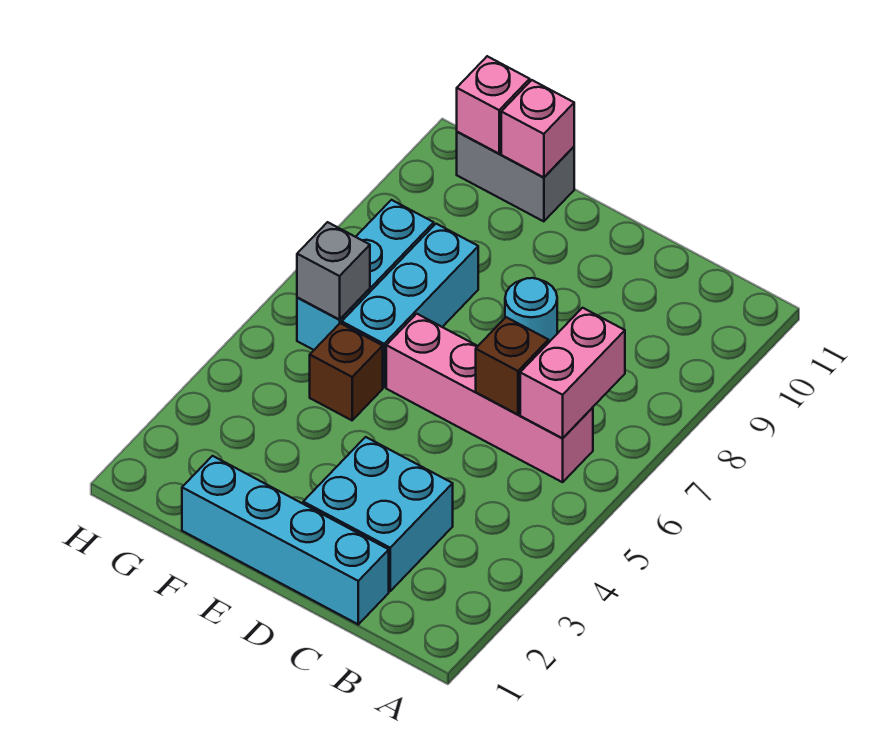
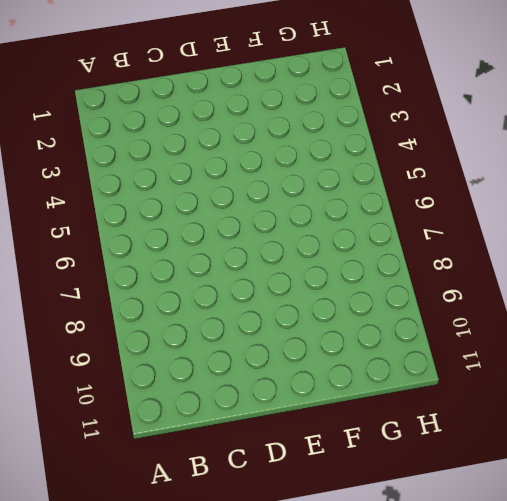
none -> pink 1x4 brick [386,314,593,482]
none -> cyan 1x4 brick [182,456,389,624]
none -> cyan 2x2 brick [303,437,453,591]

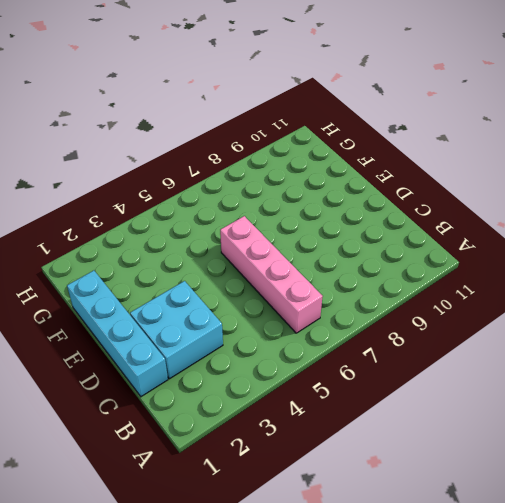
none -> cyan 1x1 round brick [505,278,557,343]
none -> brown 1x1 brick [310,323,383,420]
none -> cyan 1x3 brick [342,224,478,387]

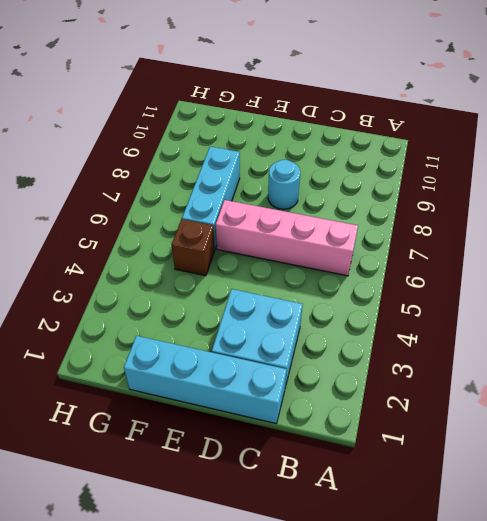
none -> grey 1x2 brick [457,132,574,221]
none -> cyan 1x3 brick [297,200,434,350]
none -> pink 1x2 brick [520,308,625,438]

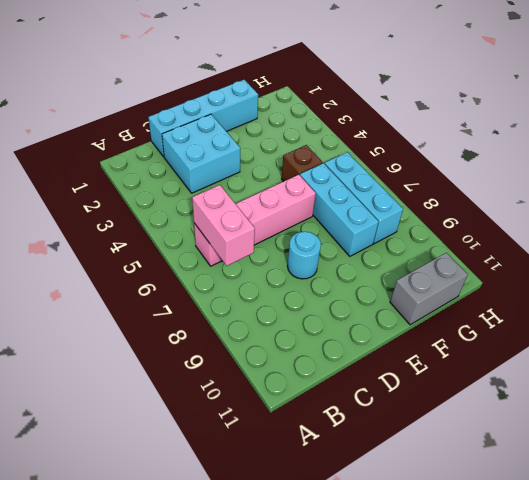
none -> brown 1x1 brick [476,317,548,414]
none -> pink 1x1 brick [501,80,574,177]
none -> grey 1x1 brick [297,222,370,320]

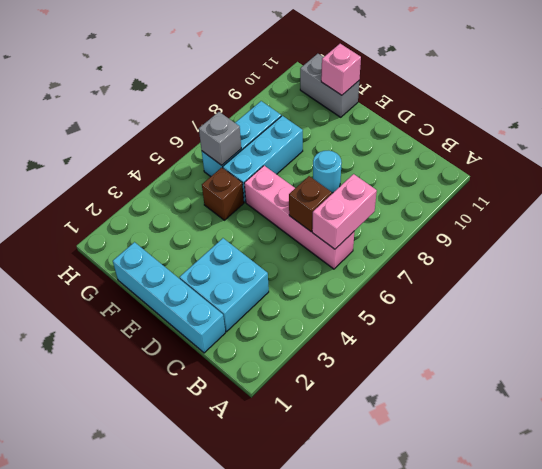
none -> pink 1x1 brick [457,56,530,154]

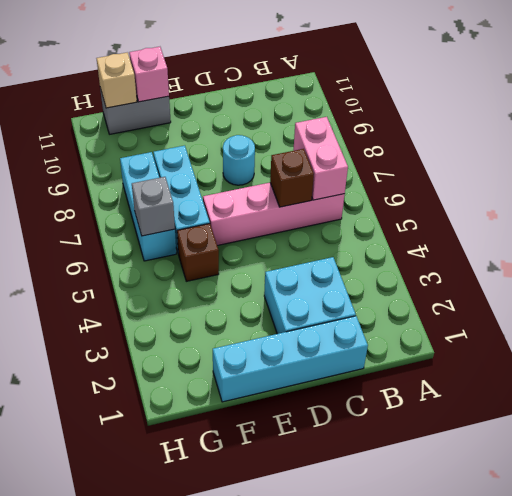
tan 1x1 brick [96,52,137,108] -> pink 1x1 brick [457,56,530,154]

